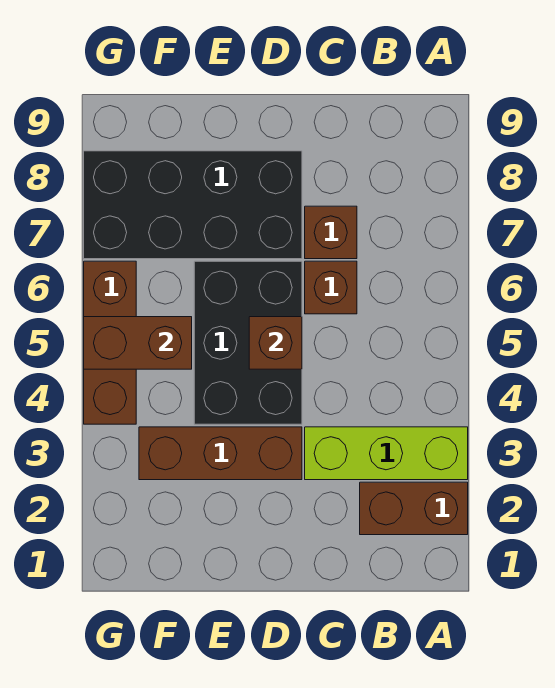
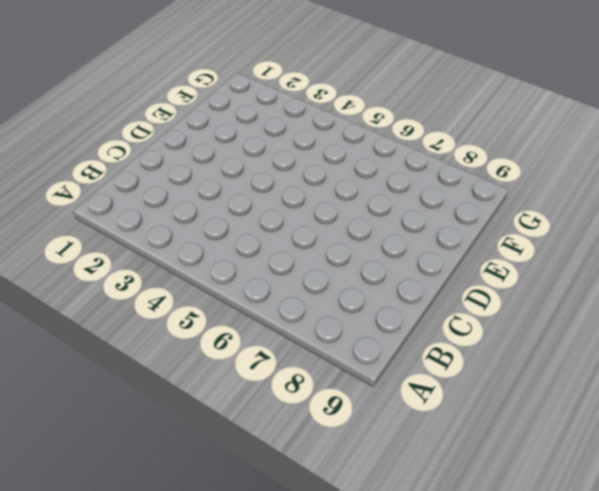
none -> brown 1x2 brick [360,482,468,535]
none -> lime 1x3 brick [305,427,468,480]

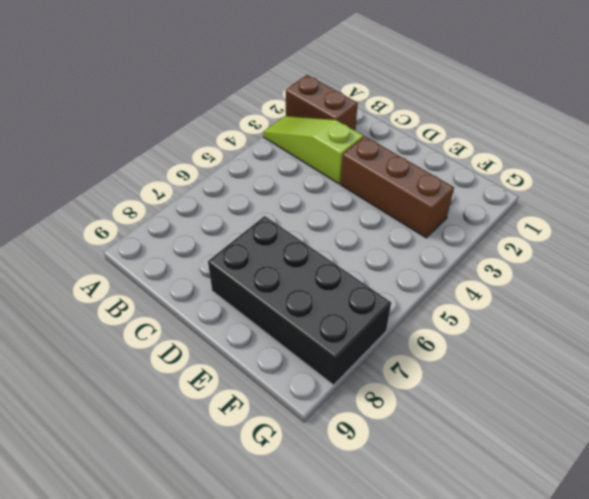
lime 1x3 slope [263,116,363,184] -> lime 1x3 brick [305,427,468,480]
none -> brown 1x1 brick [305,261,357,314]
none -> brown 1x1 brick [305,206,357,259]

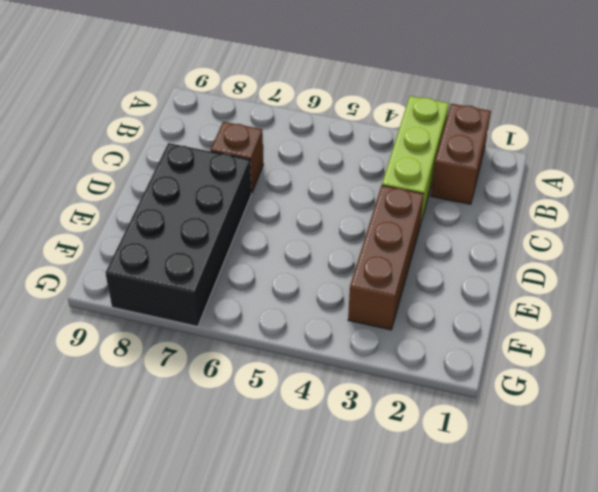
none -> brown 1x1 brick [305,261,357,314]
none -> black 2x3 brick [194,261,302,424]

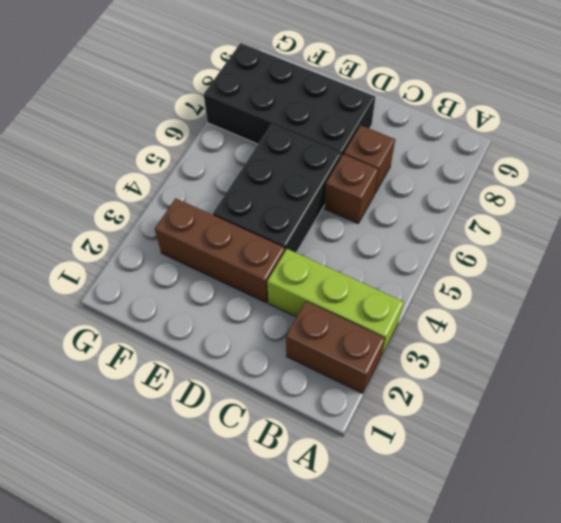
none -> brown 1x3 brick [84,261,136,424]
none -> brown 1x1 brick [249,317,302,369]

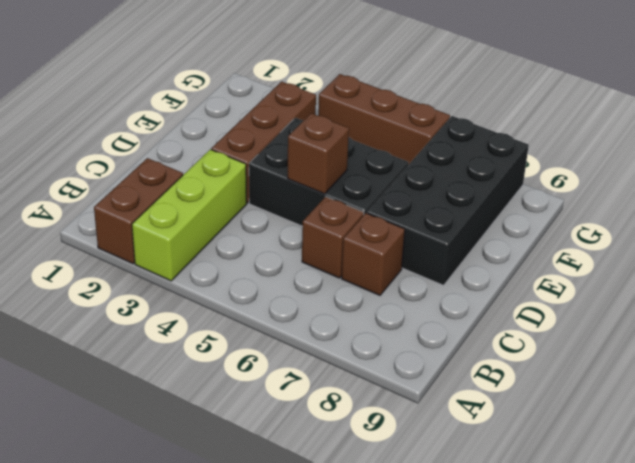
none -> brown 1x2 brick [84,317,192,369]

